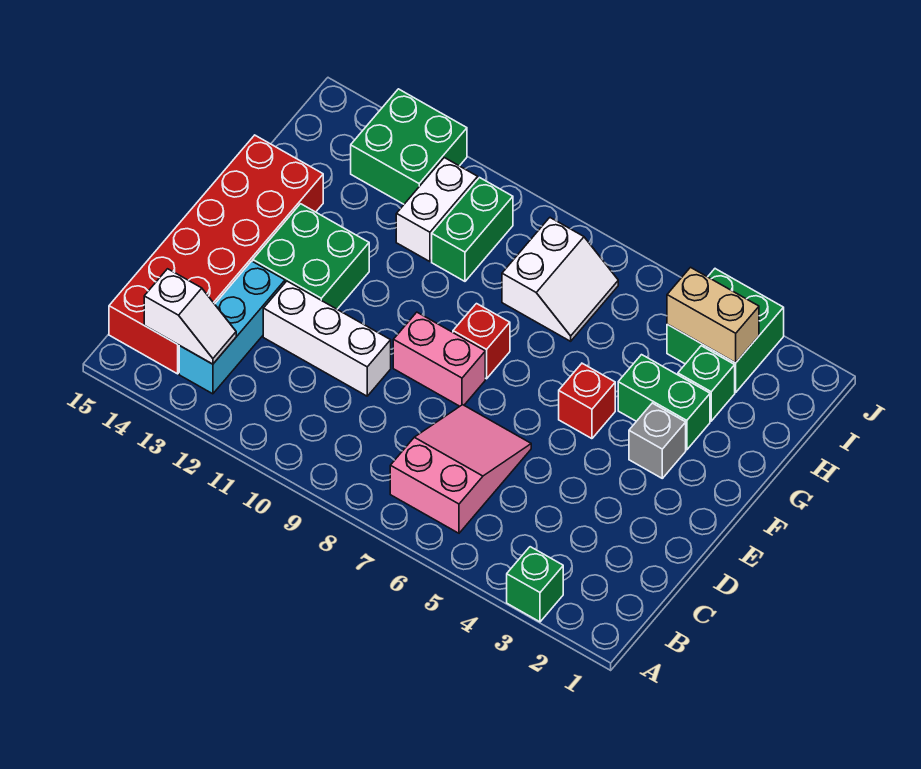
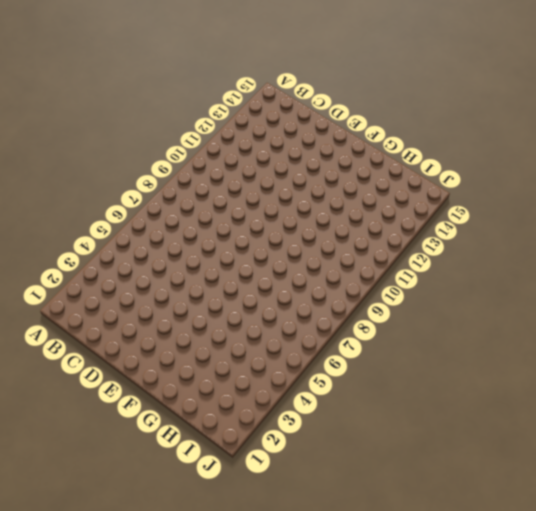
none -> green 1x1 brick [507,547,563,622]
none -> pink 2x3 slope [390,405,531,533]
none -> cyan 1x3 brick [179,261,285,394]

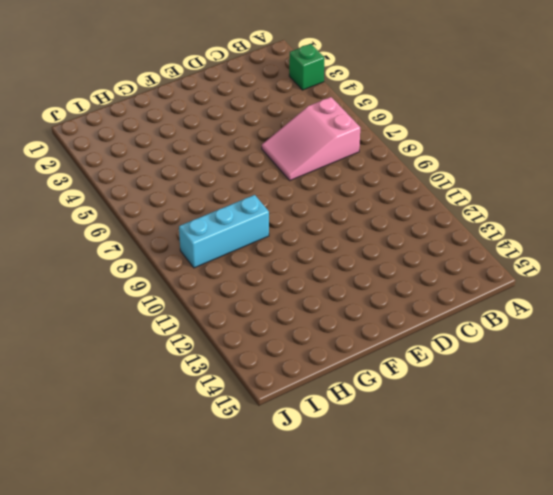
cyan 1x3 brick [179,195,269,268] -> cyan 1x3 brick moved to [179,261,285,394]
none -> red 2x6 brick [109,135,323,374]
none -> white 1x3 brick [263,281,391,396]
none -> pink 1x2 brick [393,312,485,406]

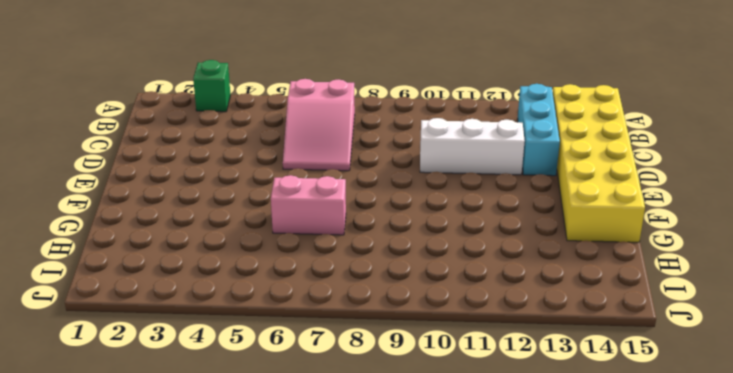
yellow 2x6 brick [553,84,645,242] -> red 2x6 brick [109,135,323,374]
pink 1x2 brick [271,175,346,235] -> pink 1x2 brick moved to [393,312,485,406]
none -> green 2x2 brick [253,204,369,309]
none -> grey 1x1 brick [629,403,686,478]
none -> red 1x1 brick [559,363,615,439]

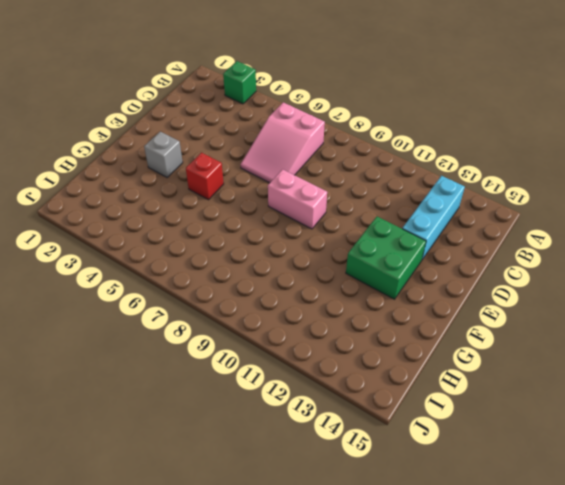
none -> red 2x6 brick [109,135,323,374]
none -> white 1x3 brick [263,281,391,396]
none -> red 1x1 brick [453,304,510,379]

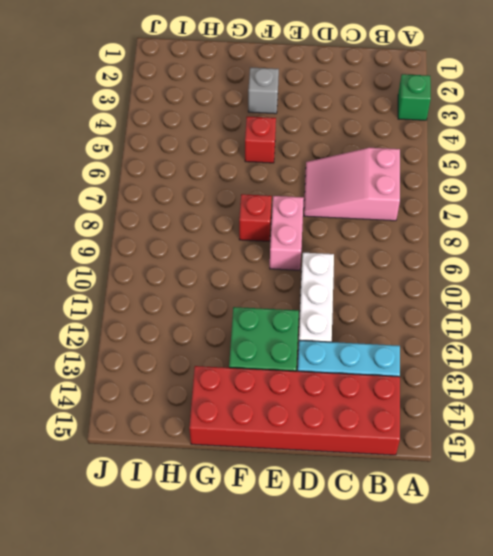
none -> green 1x2 brick [618,355,710,450]
none -> green 1x1 brick [678,346,735,421]
none -> white 2x2 slope [502,218,618,341]

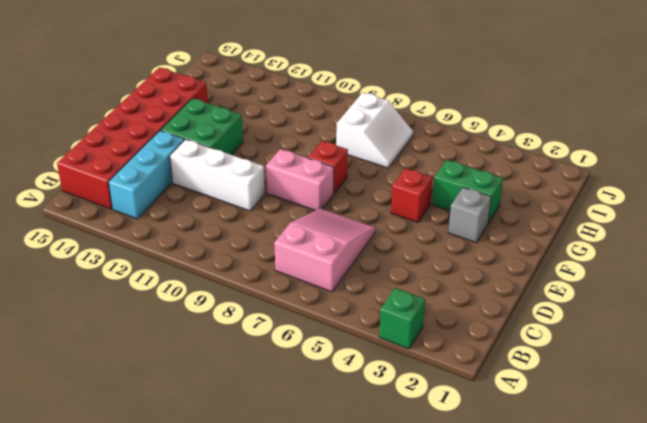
none -> green 1x1 brick [678,346,735,421]
none -> green 1x2 brick [432,178,513,281]
none -> white 1x2 brick [396,158,478,262]

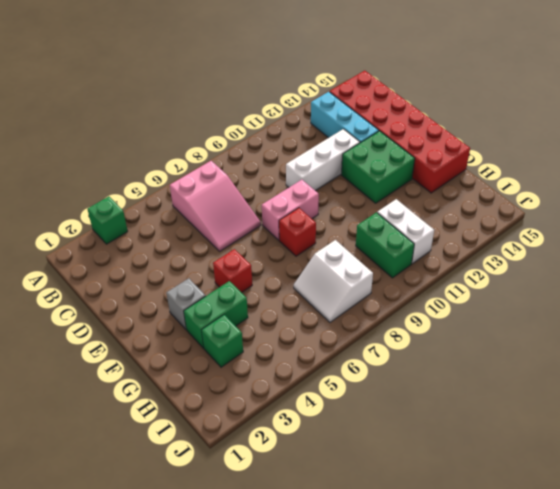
none -> green 2x2 brick [667,269,784,392]
none -> green 2x2 brick [351,89,467,204]
none -> white 1x2 slope [144,269,236,364]

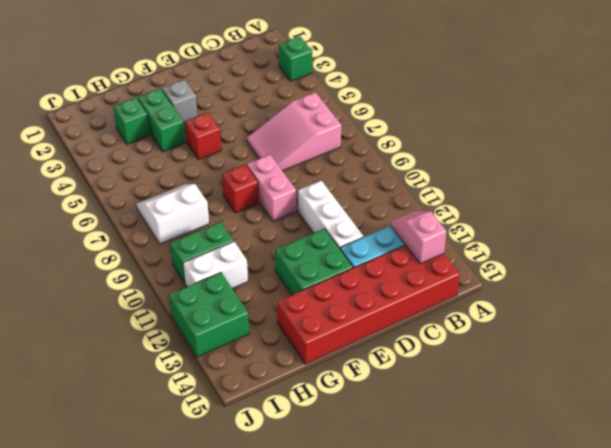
pink 1x2 slope [390,211,446,264] -> white 1x2 slope [144,269,236,364]
none -> green 2x2 brick [667,269,784,392]
none -> tan 1x2 brick [667,267,759,363]

